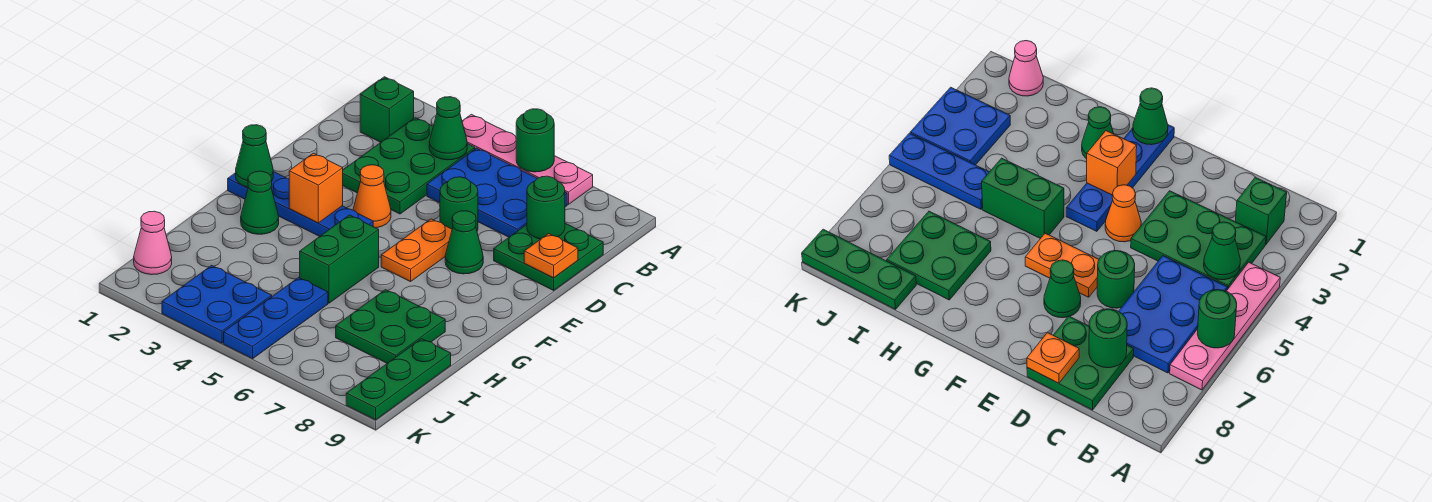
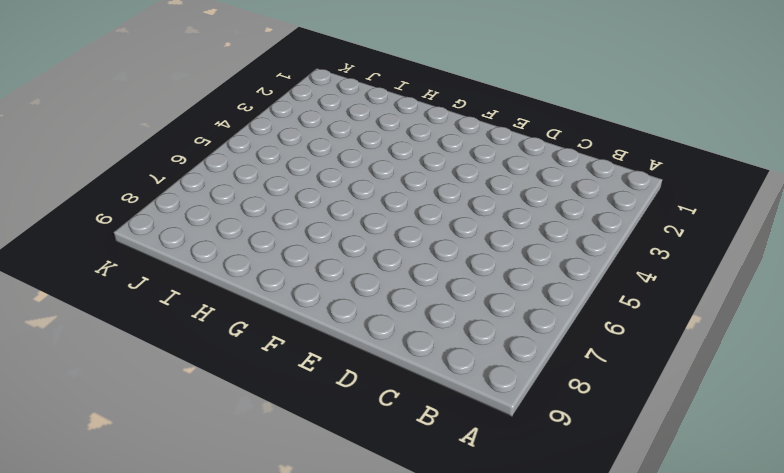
none -> pink 1x4 plate [462,114,593,204]
none -> green 1x1 brick [360,77,414,142]
none -> green 2x3 plate [343,118,475,214]

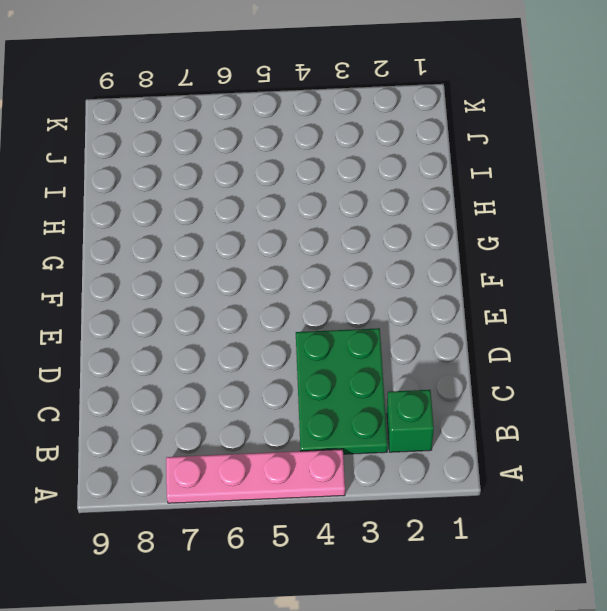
none -> blue 2x3 plate [427,148,567,237]
none -> green 2x2 plate [494,223,603,290]
none -> green 1x1 round brick [440,177,478,231]

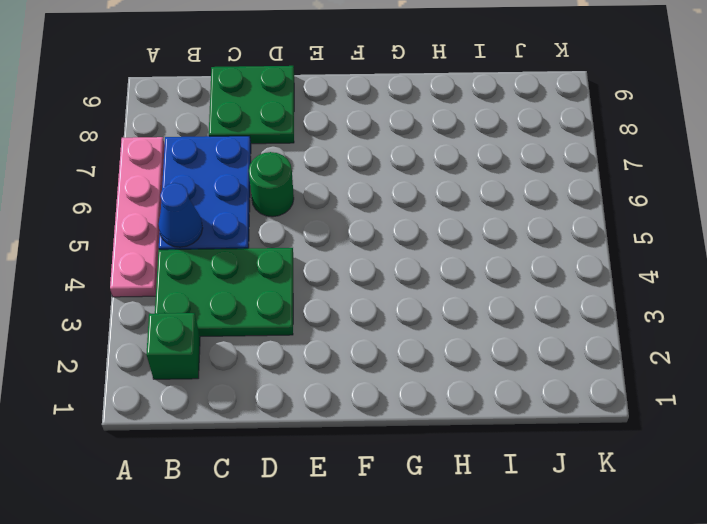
blue 1x1 cone [159,183,203,247] -> none
none -> orange 1x1 cone [353,165,391,228]
none -> orange 1x2 plate [381,219,452,282]
none -> green 1x1 cone [445,211,483,274]

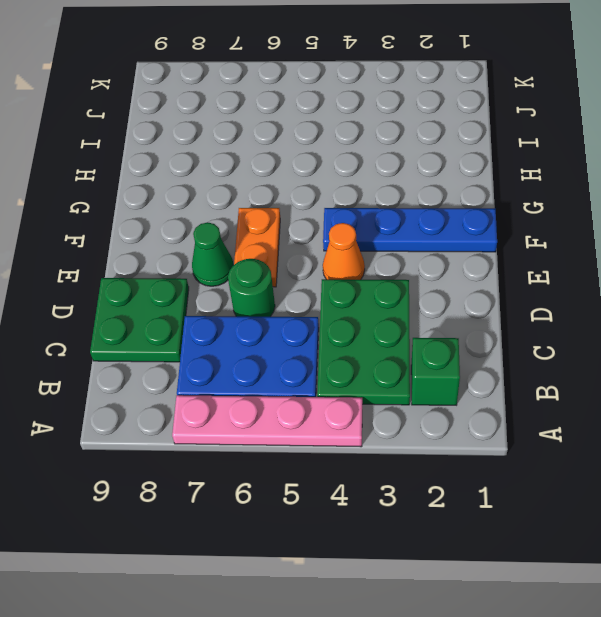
none -> green 1x1 cone [241,171,279,234]
none -> green 1x2 brick [300,215,379,303]
none -> green 2x2 plate [336,290,445,363]

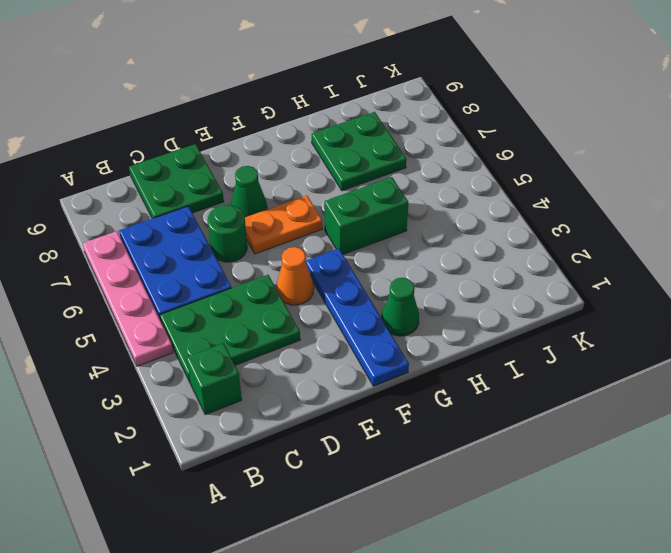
none -> blue 1x3 plate [224,278,328,359]
none -> green 1x3 plate [346,339,451,420]
none -> pink 1x1 cone [134,211,172,275]

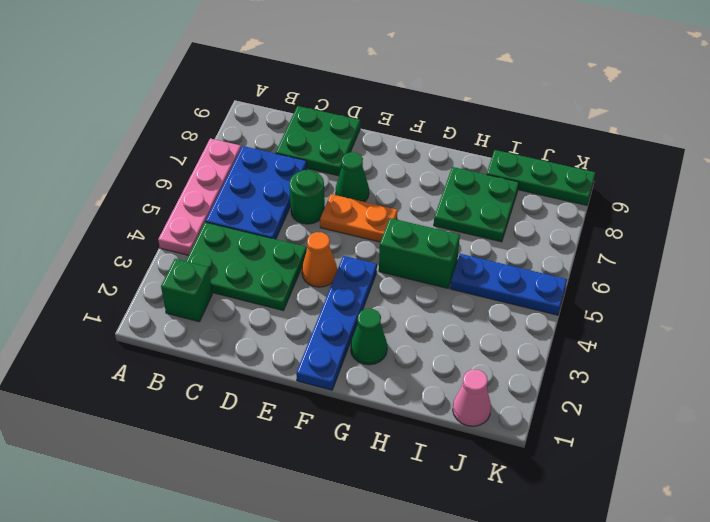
none -> blue 2x2 plate [162,265,272,343]
none -> green 1x1 round brick [516,109,554,172]
none -> green 1x1 cone [429,97,467,160]

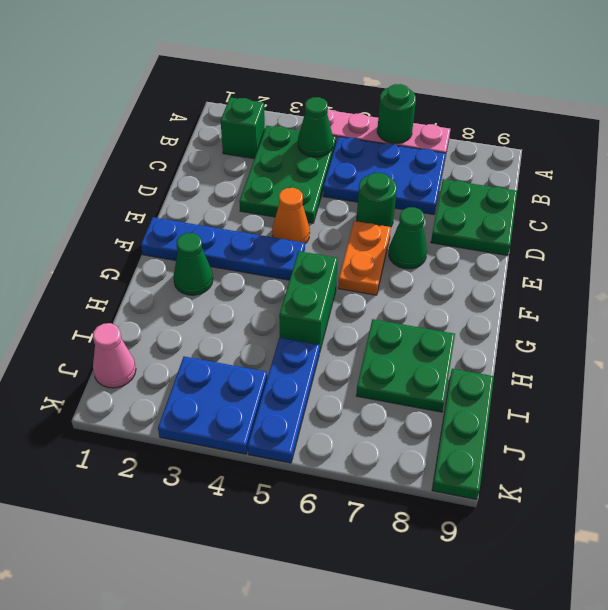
none -> green 1x1 round brick [527,176,565,239]
none -> orange 1x1 plate [524,234,578,278]
none -> green 1x1 cone [236,125,273,187]

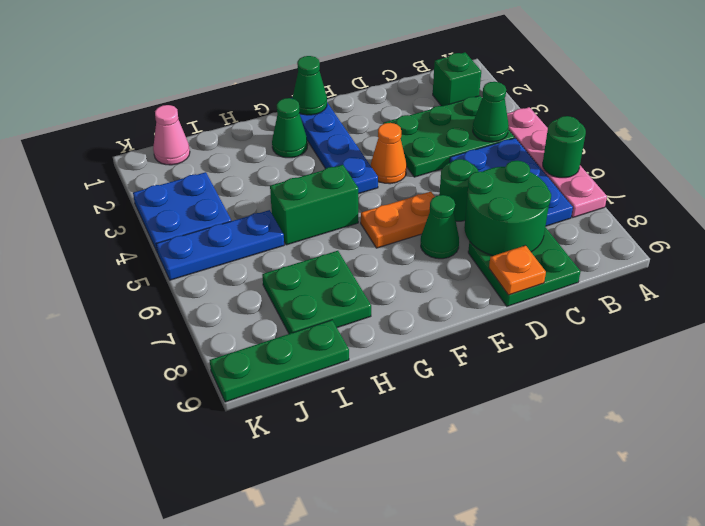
green 2x2 round brick [464,161,551,256] -> green 1x1 round brick [527,176,565,239]
none -> orange 1x1 brick [289,153,343,223]

